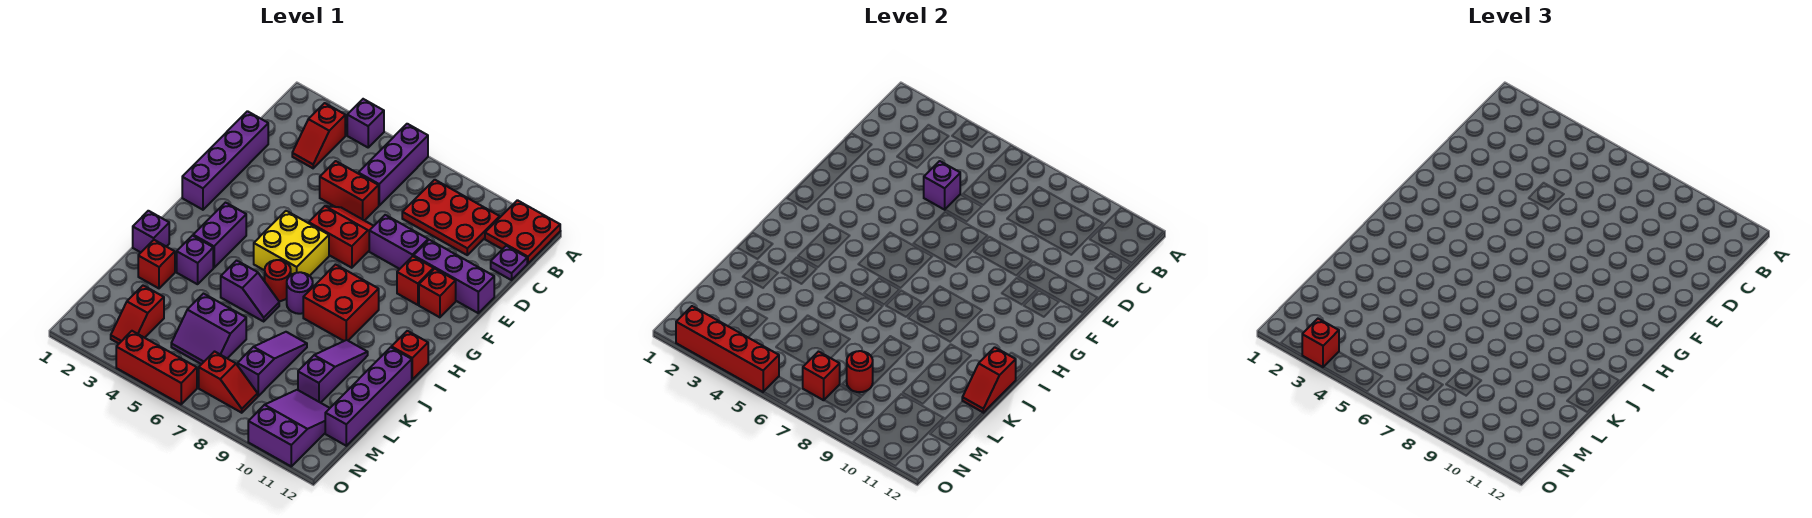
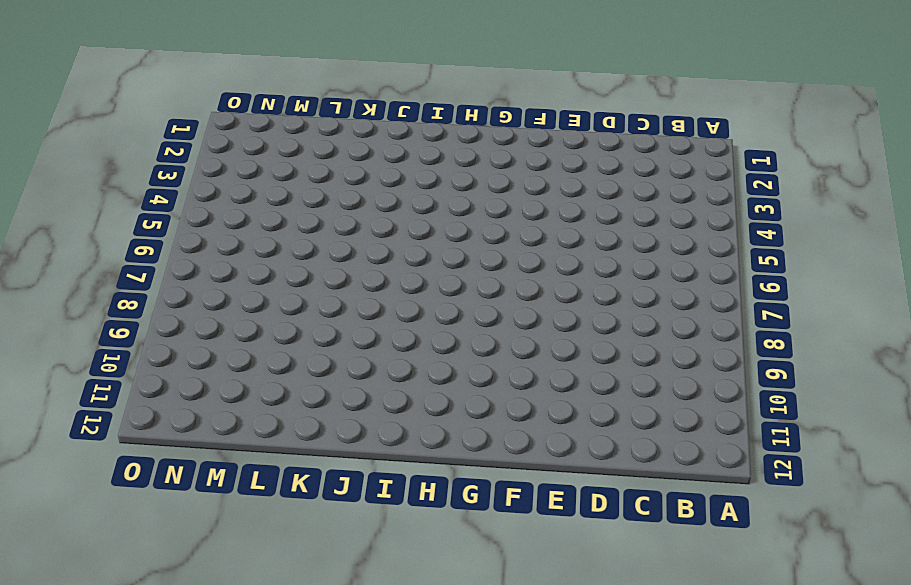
none -> purple 1x1 brick [347,99,384,147]
none -> purple 1x3 brick [358,124,428,205]
none -> red 2x2 plate [485,200,560,263]
none -> red 1x2 slope [292,103,345,168]

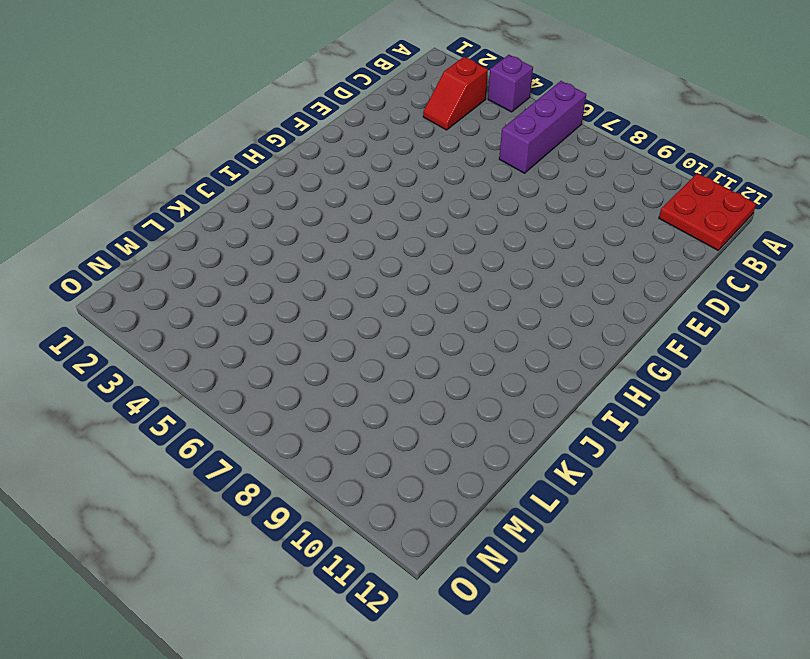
none -> red 2x3 plate [402,180,500,255]
none -> purple 1x1 plate [491,246,527,280]
none -> purple 1x4 brick [182,111,268,210]
none -> red 1x2 brick [320,161,379,221]

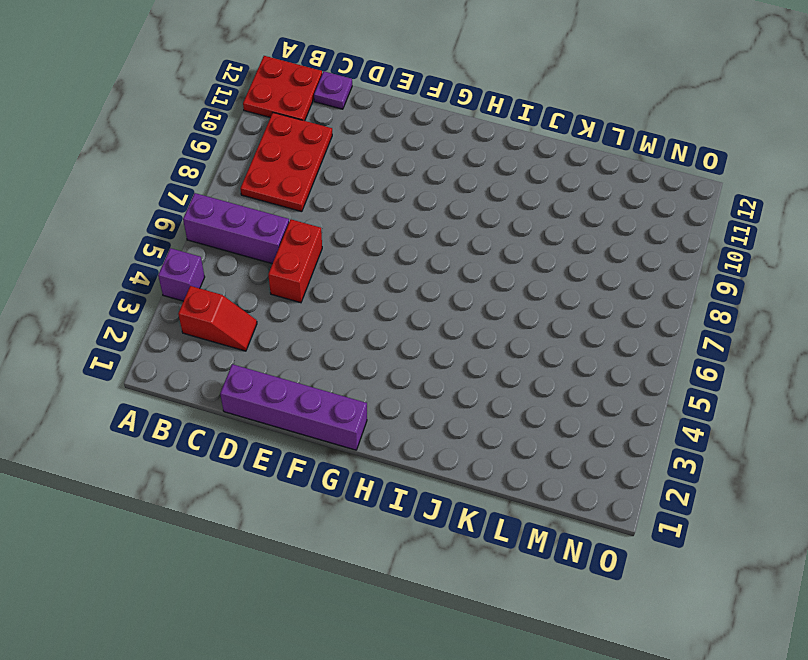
none -> red 2x2 slope [309,206,373,268]
none -> purple 1x2 brick [369,215,428,269]
none -> purple 1x3 brick [413,240,494,313]
none -> red 1x1 brick [397,256,434,305]

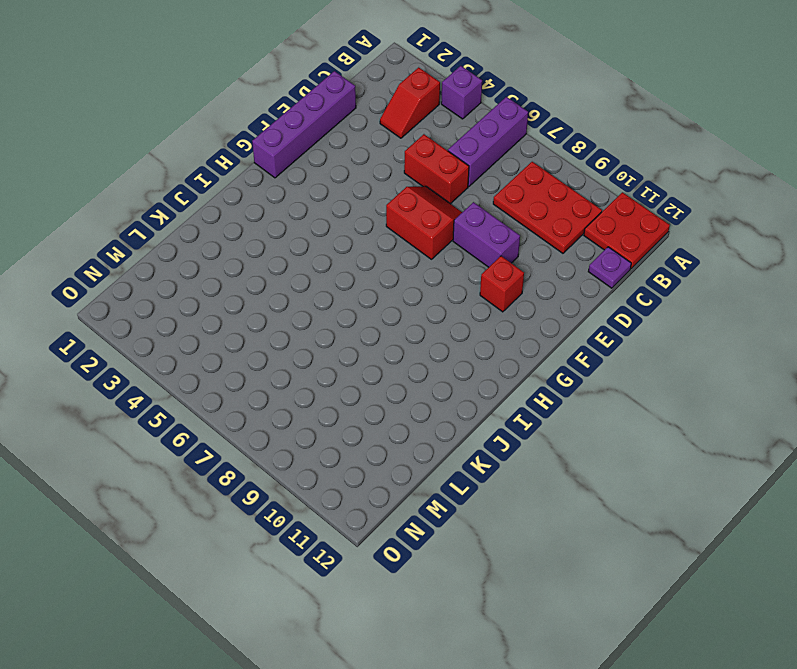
none -> purple 1x3 brick [413,240,494,313]
none -> red 1x1 brick [419,269,456,317]
none -> yellow 2x2 brick [254,211,329,276]
none -> purple 1x2 brick [193,203,246,268]

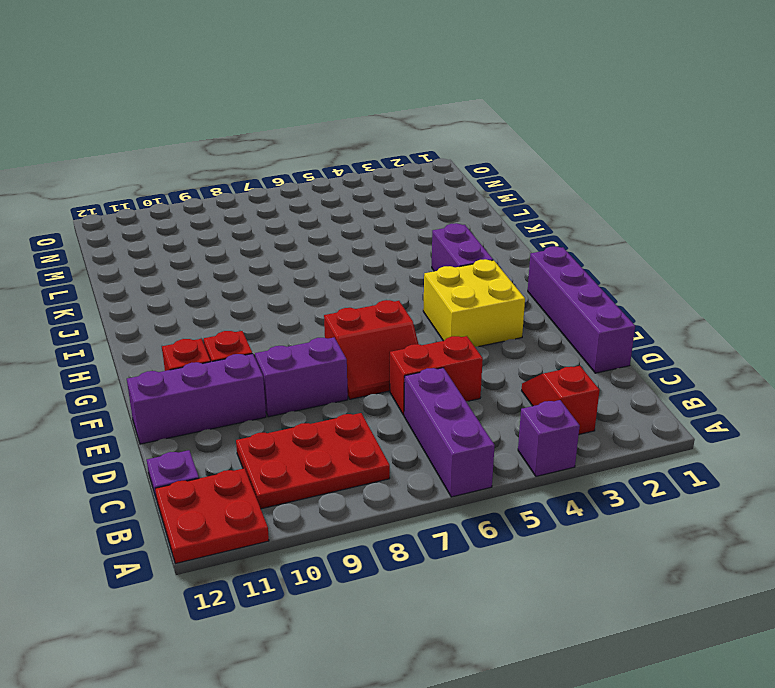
yellow 2x2 brick [423,259,525,347] -> yellow 2x2 brick moved to [254,211,329,276]
none -> red 2x2 brick [303,265,379,341]
none -> red 1x1 round brick [265,260,291,301]
none -> purple 1x1 round brick [287,272,313,314]
none -> red 1x1 brick [391,331,428,379]

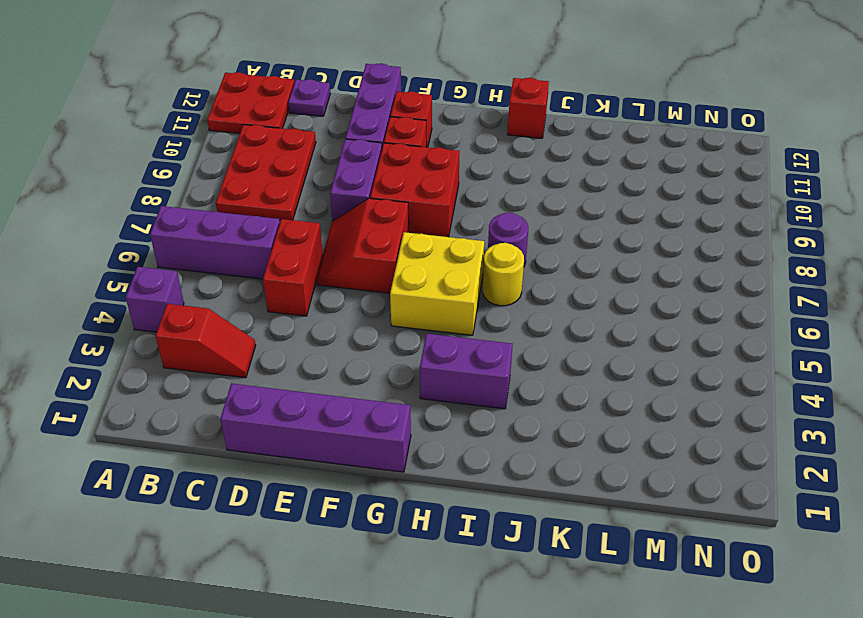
red 2x2 brick [370,143,460,237] -> red 2x2 brick moved to [303,265,379,341]
yellow 1x1 round brick [483,243,524,306] -> red 1x1 round brick [265,260,291,301]
none -> purple 1x1 brick [133,211,169,252]
none -> purple 1x1 brick [177,236,213,284]
none -> purple 1x2 slope [221,260,279,321]
none -> purple 1x3 slope [298,340,368,403]

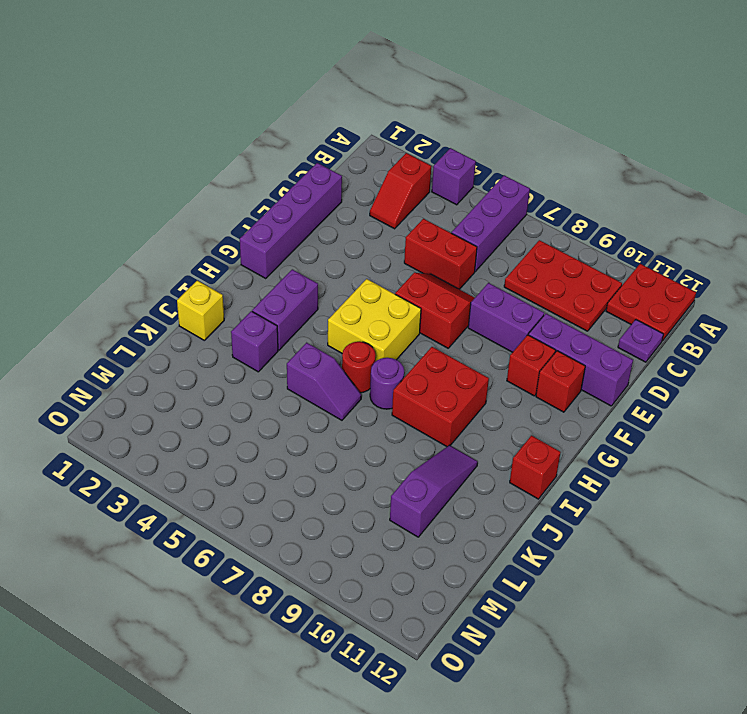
yellow 1x1 brick [177,280,224,340] -> purple 1x1 brick [133,211,169,252]
none -> purple 1x4 brick [325,347,412,446]
none -> red 1x1 brick [138,240,175,288]
none -> purple 1x3 slope [237,332,307,396]
none -> purple 2x2 slope [171,294,246,364]

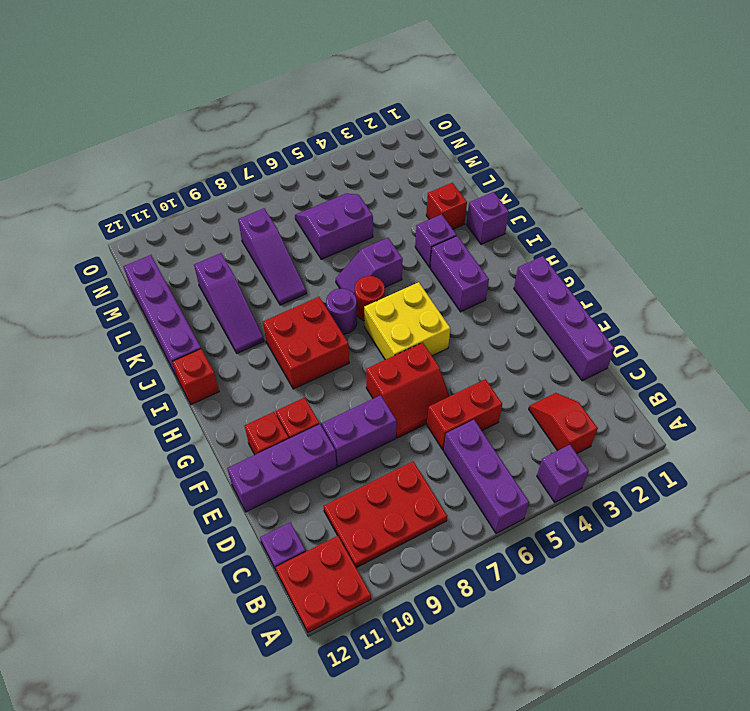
none -> red 1x2 slope [111,285,164,343]
none -> purple 2x3 slope [248,390,330,466]
none -> red 1x2 slope [199,352,258,413]
none -> red 1x3 brick [116,331,197,404]

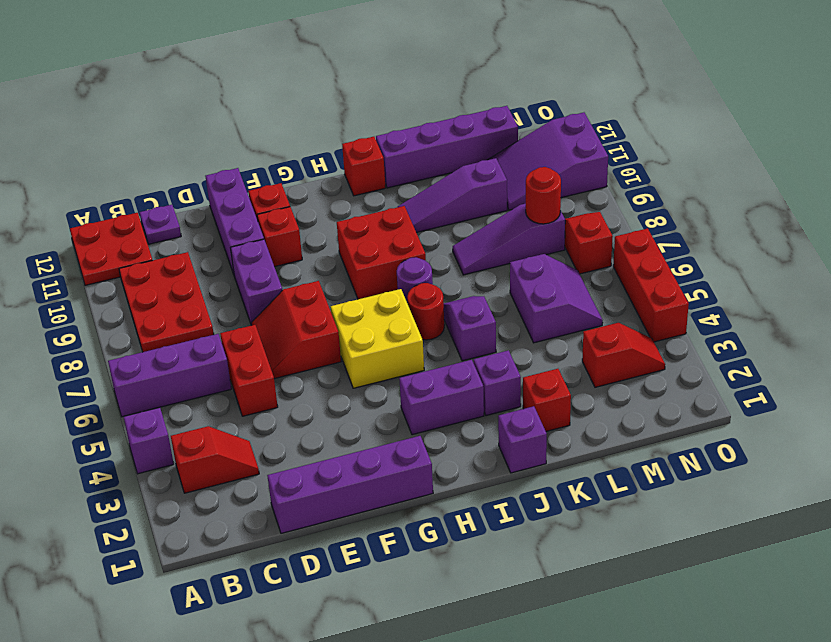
none -> purple 1x1 brick [924,161,960,210]
none -> red 1x2 slope [962,347,1016,413]
none -> red 1x1 brick [803,352,840,400]
none -> red 1x4 brick [676,306,779,392]

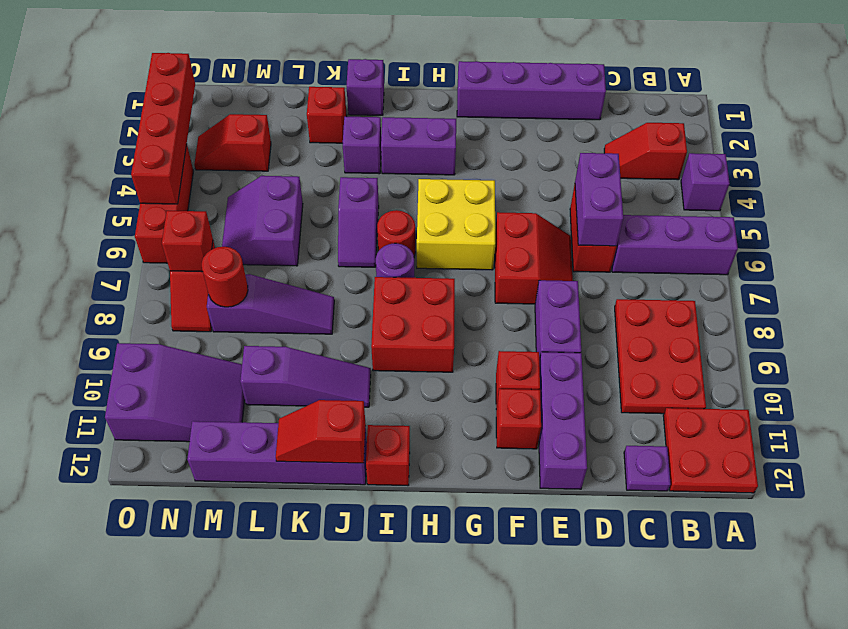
purple 1x2 brick [575,153,623,246] -> purple 1x1 brick [924,161,960,210]
none -> red 1x1 brick [1302,319,1339,367]

